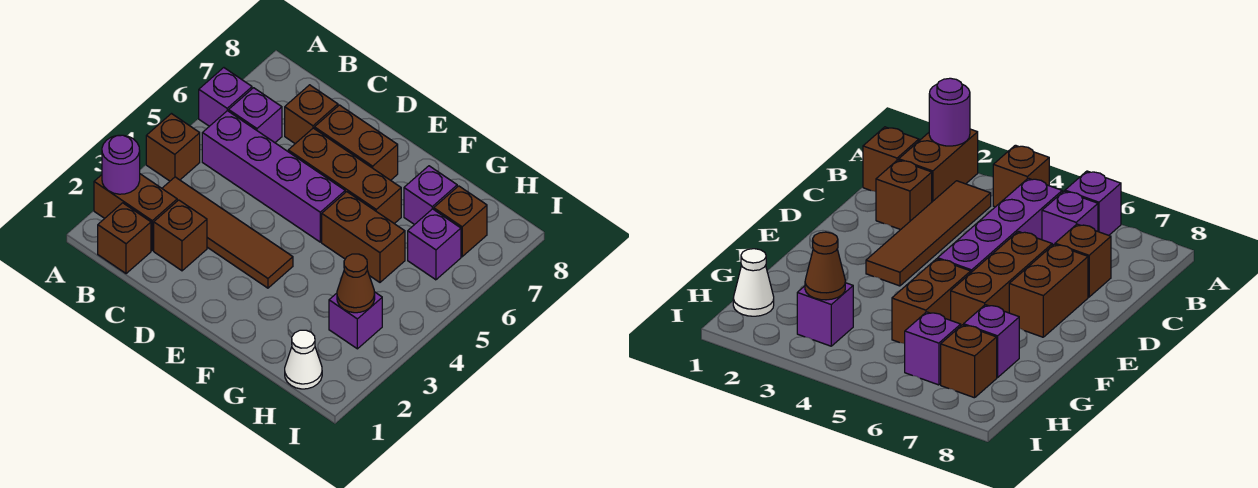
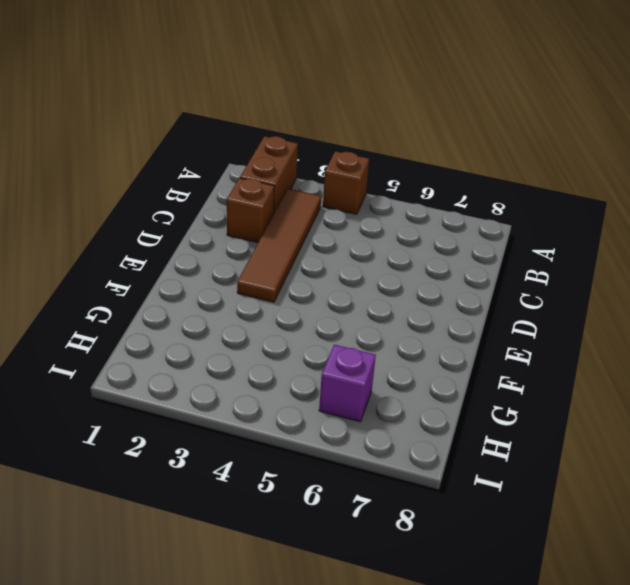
none -> purple 1x1 brick [199,68,252,126]
none -> brown 1x1 brick [98,203,151,274]
none -> purple 1x4 brick [202,111,345,242]

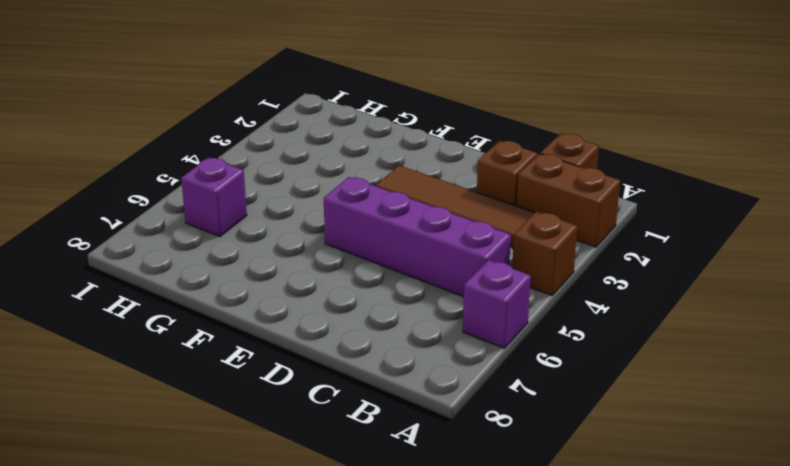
none -> purple 1x1 brick [229,88,282,143]
none -> brown 1x1 brick [285,85,338,144]
none -> brown 1x3 brick [288,128,401,224]

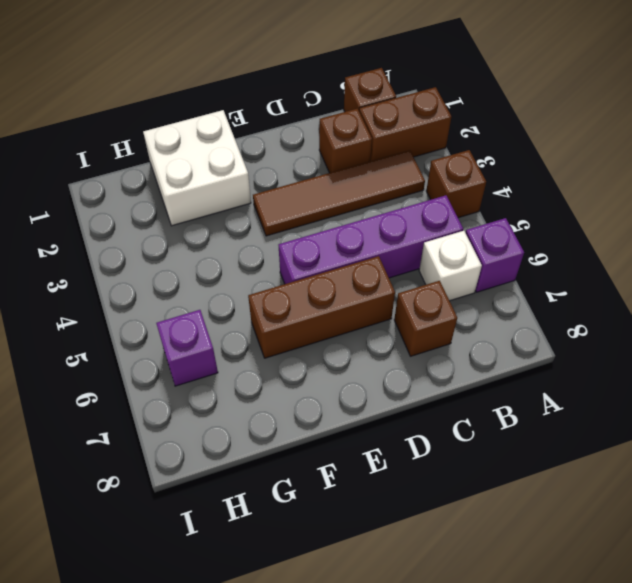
white 1x1 brick [419,231,482,301] -> purple 1x1 brick [229,88,282,143]
white 2x2 brick [143,110,251,226] -> none
none -> brown 1x2 brick [314,105,398,180]
none -> brown 1x2 brick [322,192,405,282]
none -> purple 1x1 brick [404,166,457,225]

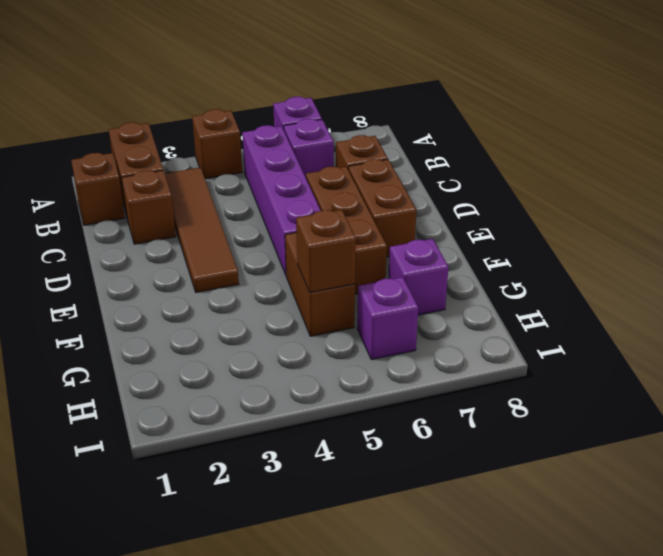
brown 1x1 brick [296,210,356,293] -> brown 1x1 brick moved to [434,186,487,257]
none -> white 1x1 cone [285,330,322,389]
none -> purple 1x1 brick [329,292,382,349]
none -> purple 1x1 round brick [102,135,140,194]

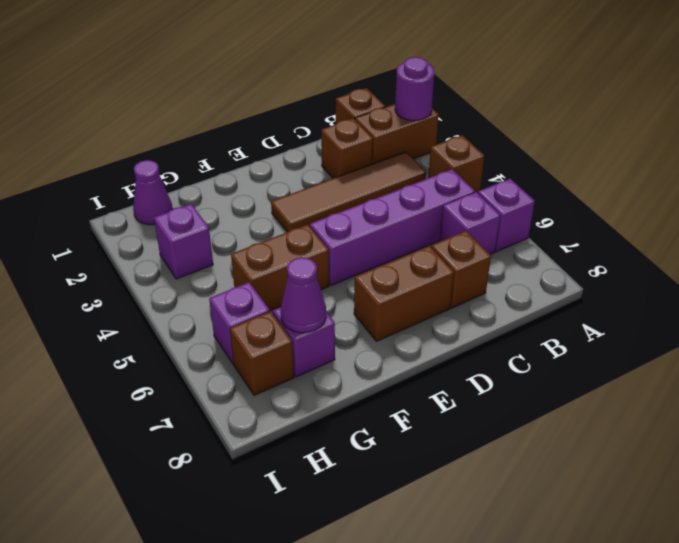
purple 1x1 cone [281,257,326,333] -> none
purple 1x1 cone [133,160,173,225] -> white 1x1 cone [285,330,322,389]
none -> brown 1x3 brick [288,128,401,224]
none -> brown 1x1 cone [337,254,375,313]

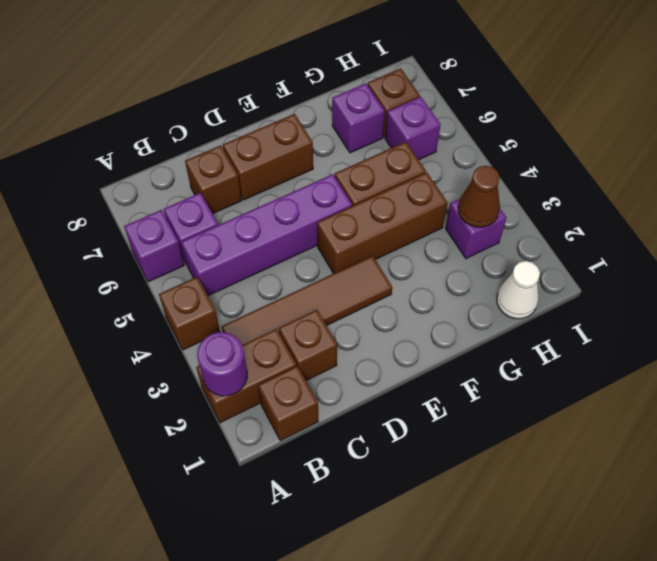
brown 1x3 brick [317,172,447,274] -> brown 1x3 brick moved to [288,128,401,224]

